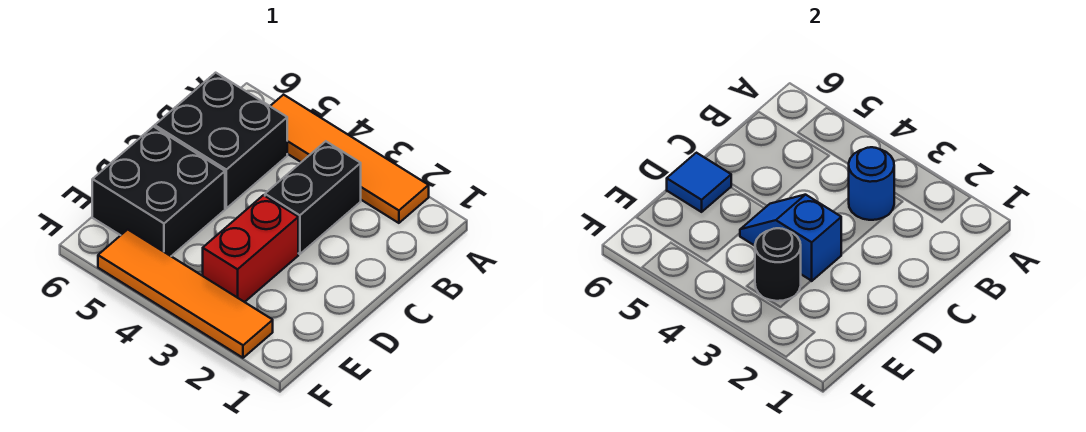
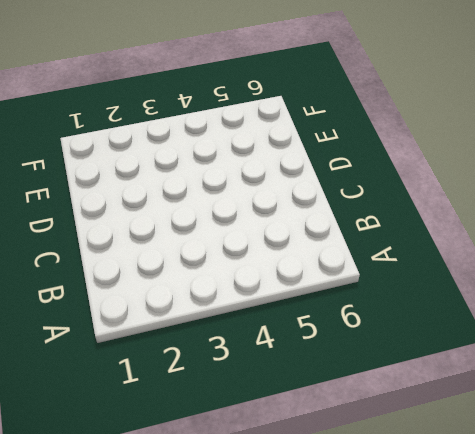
none -> orange 1x4 tile [270,95,429,223]
none -> black 1x2 brick [265,141,361,254]

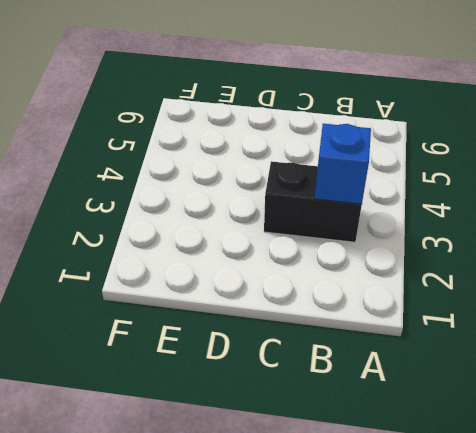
blue 1x1 brick [315,124,371,204] -> blue 1x1 round brick [849,147,894,220]
none -> orange 1x4 tile [270,95,429,223]
none -> black 2x2 brick [155,73,287,208]

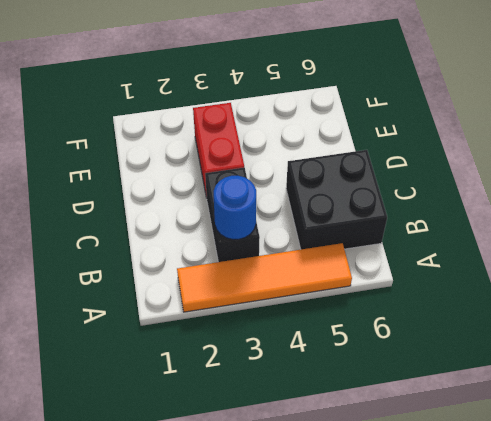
none -> black 2x2 brick [92,126,225,256]
none -> orange 1x4 tile [98,230,273,358]

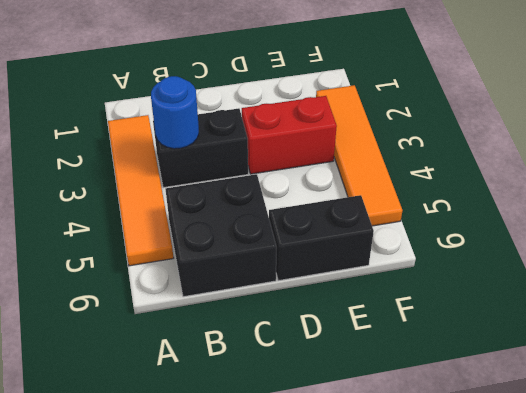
black 1x2 brick [269,195,374,281] -> black 2x2 brick [92,126,225,256]
none -> blue 1x2 slope [740,195,841,281]
none -> blue 1x1 tile [667,153,731,212]

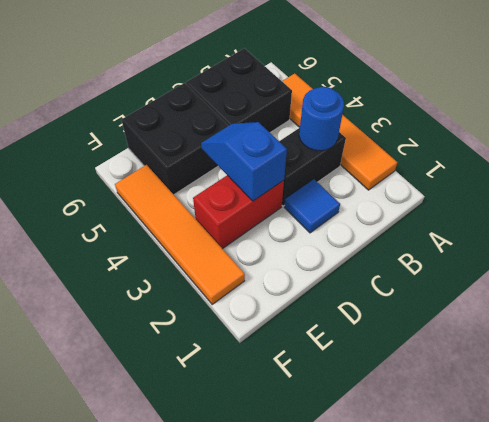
blue 1x1 tile [284,179,340,233] -> blue 1x1 tile moved to [667,153,731,212]
none -> black 1x1 round brick [755,228,801,301]

